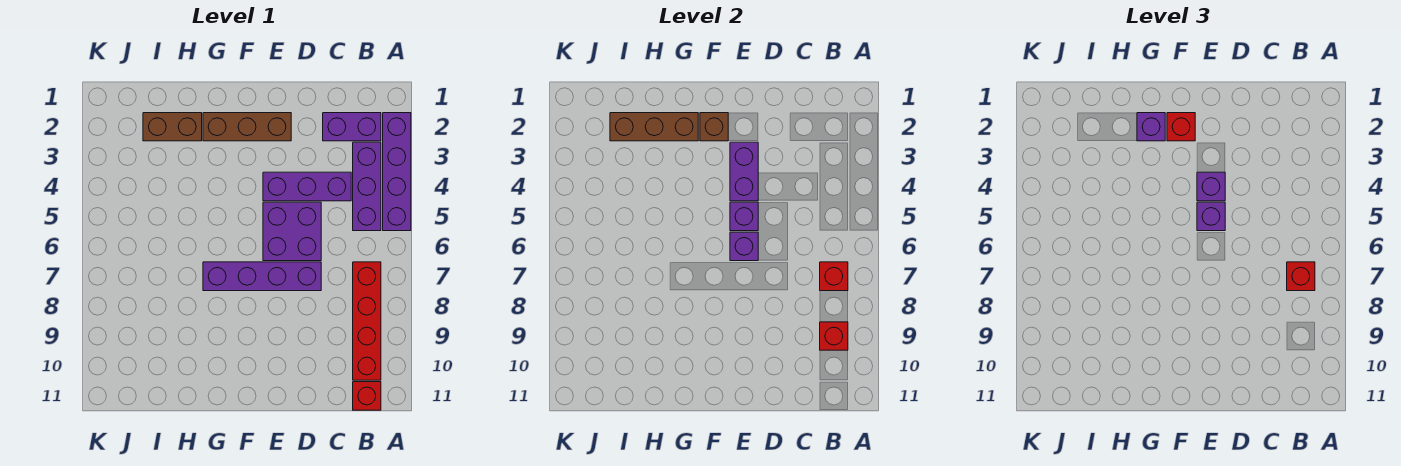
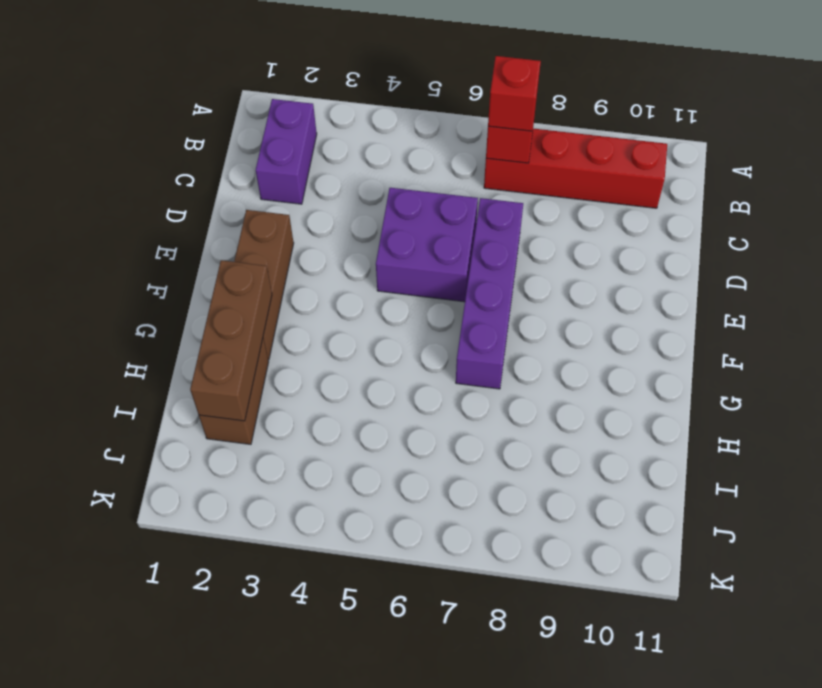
none -> purple 1x4 brick [383,113,411,231]
none -> purple 1x3 brick [353,142,381,231]
none -> red 1x1 brick [353,382,381,410]

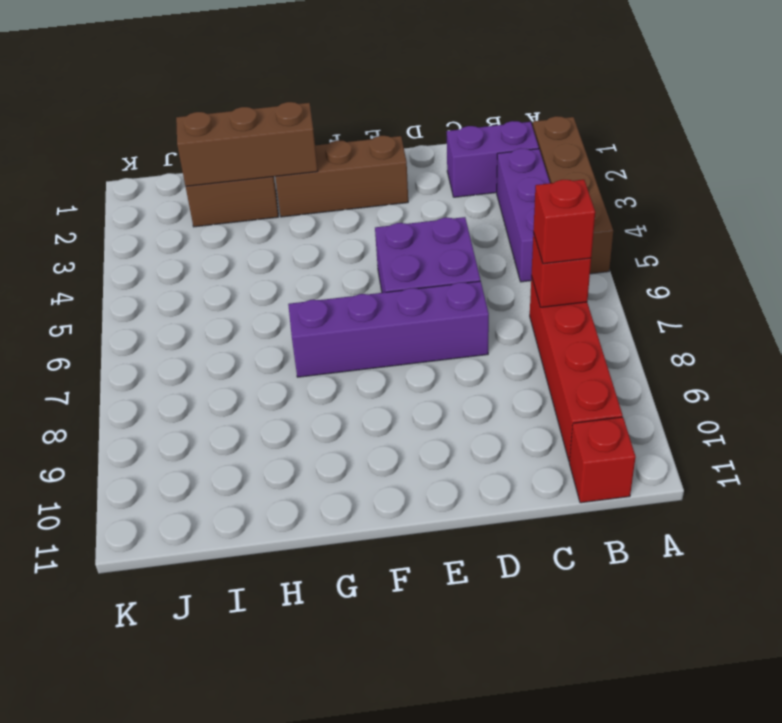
brown 1x4 brick [533,116,613,274] -> purple 1x4 brick [383,113,411,231]
none -> purple 1x3 brick [263,172,351,201]
none -> red 1x1 brick [820,322,848,350]
none -> purple 1x2 brick [730,142,758,201]

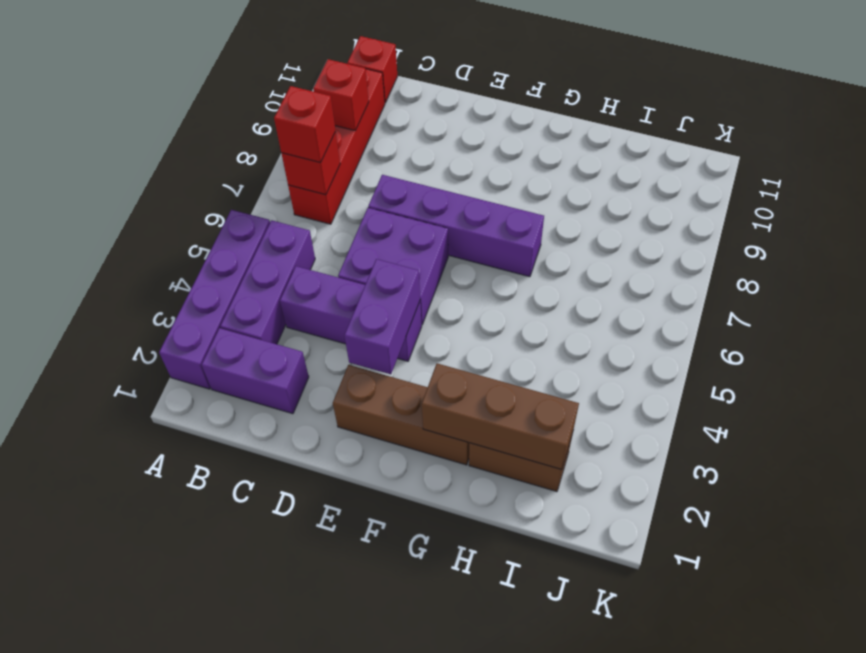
none -> purple 1x1 brick [730,202,758,231]
none -> purple 1x1 brick [730,232,758,261]
none -> brown 1x1 brick [700,113,728,141]

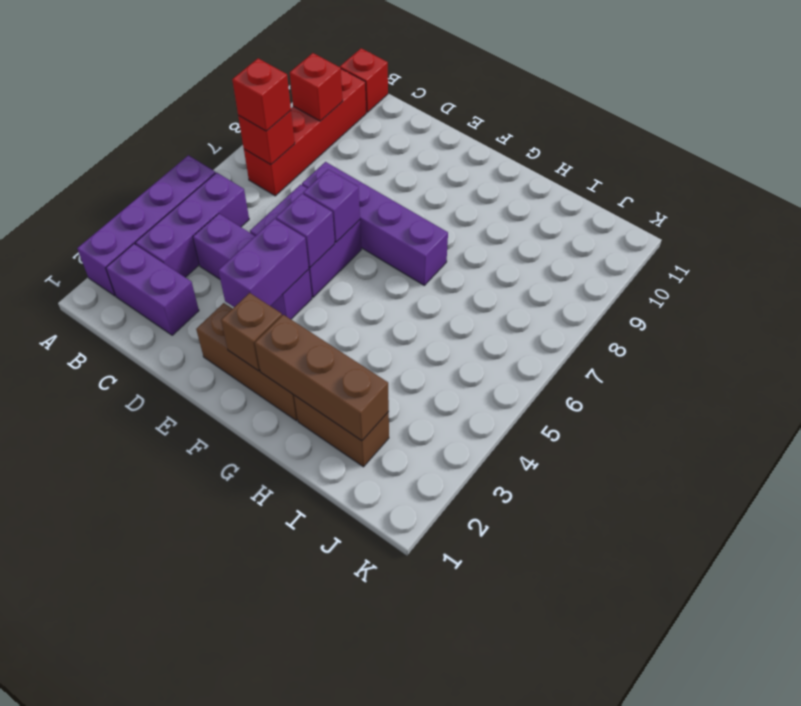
none -> purple 1x1 brick [1197,172,1225,201]
none -> purple 1x1 brick [1197,202,1225,231]
none -> red 1x1 brick [1167,113,1195,141]

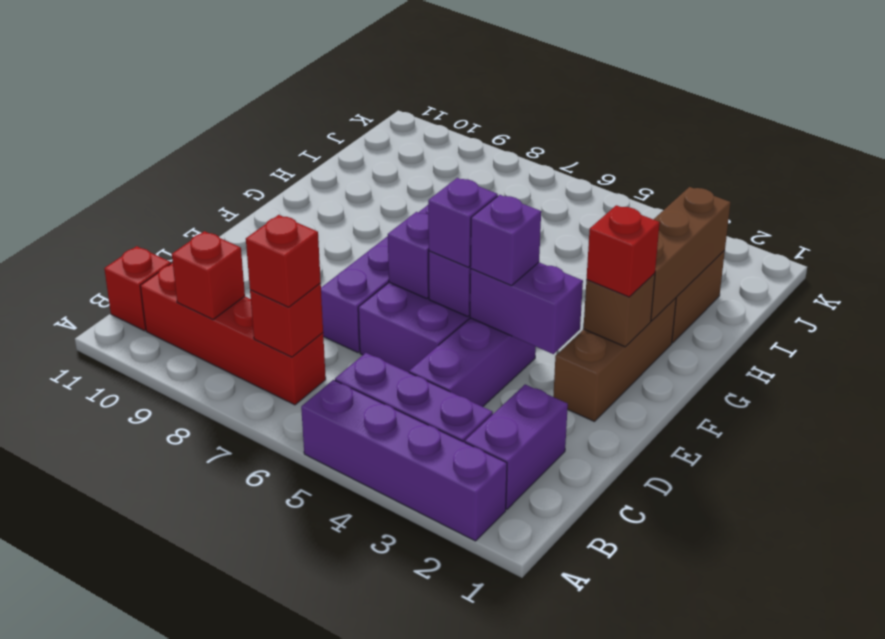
none -> purple 1x1 brick [1137,113,1165,141]

